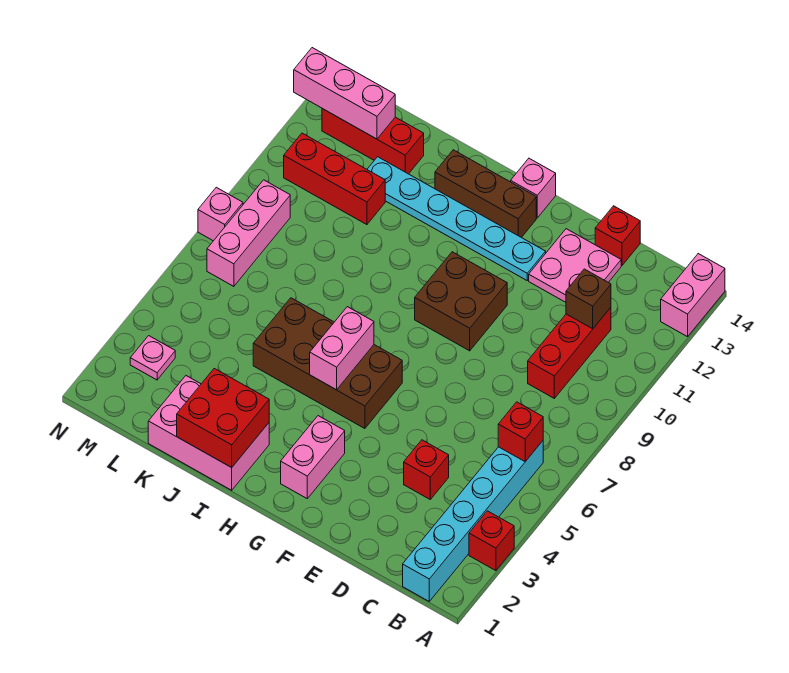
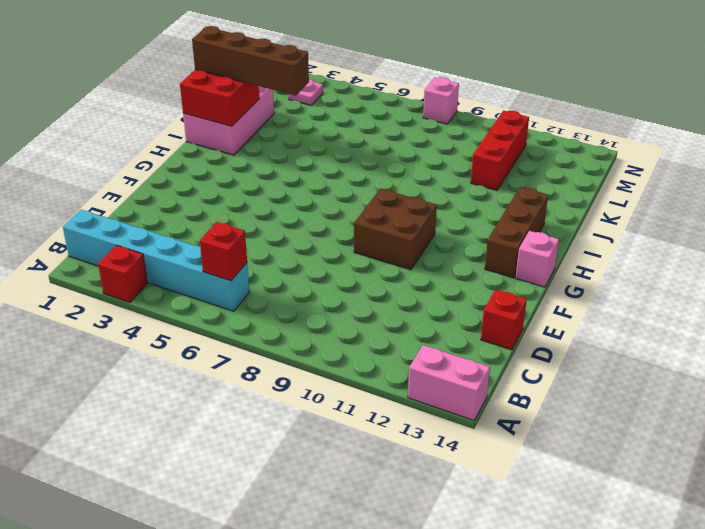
brown 1x4 brick [192,26,309,96] -> none
none -> red 1x3 brick [528,308,611,398]
none -> red 1x1 brick [404,440,449,499]
none -> pink 2x2 plate [529,229,621,302]

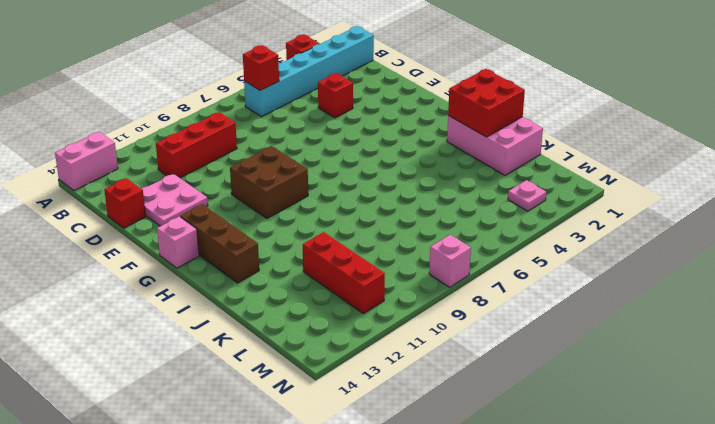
none -> cyan 1x6 plate [367,157,546,280]
none -> pink 1x2 brick [281,416,345,498]
none -> brown 2x4 brick [253,298,402,429]

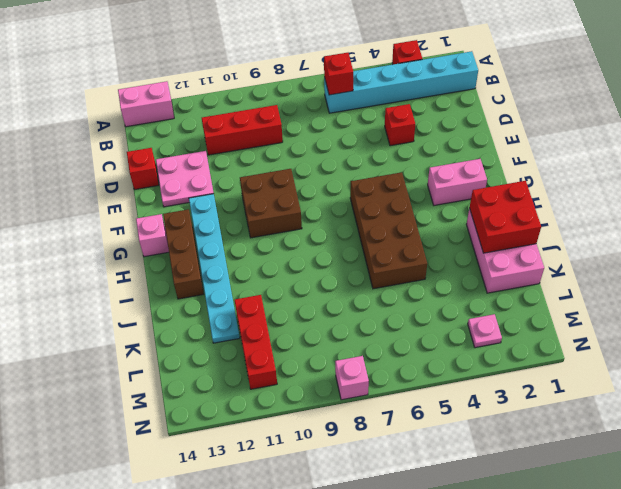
none -> red 1x3 brick [322,109,424,174]
none -> pink 1x3 brick [207,180,290,286]
none -> brown 1x1 brick [566,269,611,329]

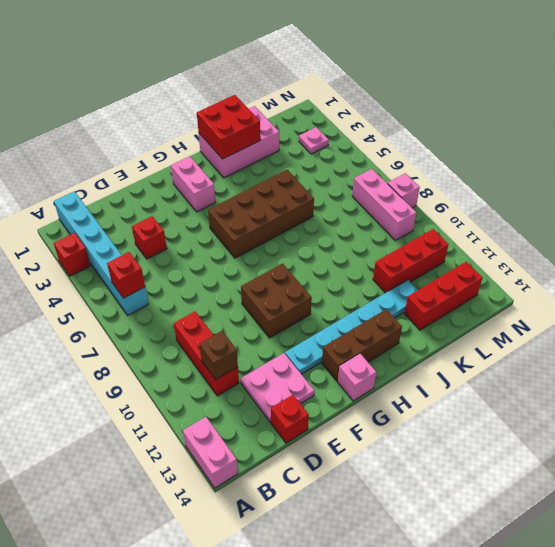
none -> pink 1x2 brick [310,307,374,390]
none -> pink 1x3 brick [294,48,395,139]

